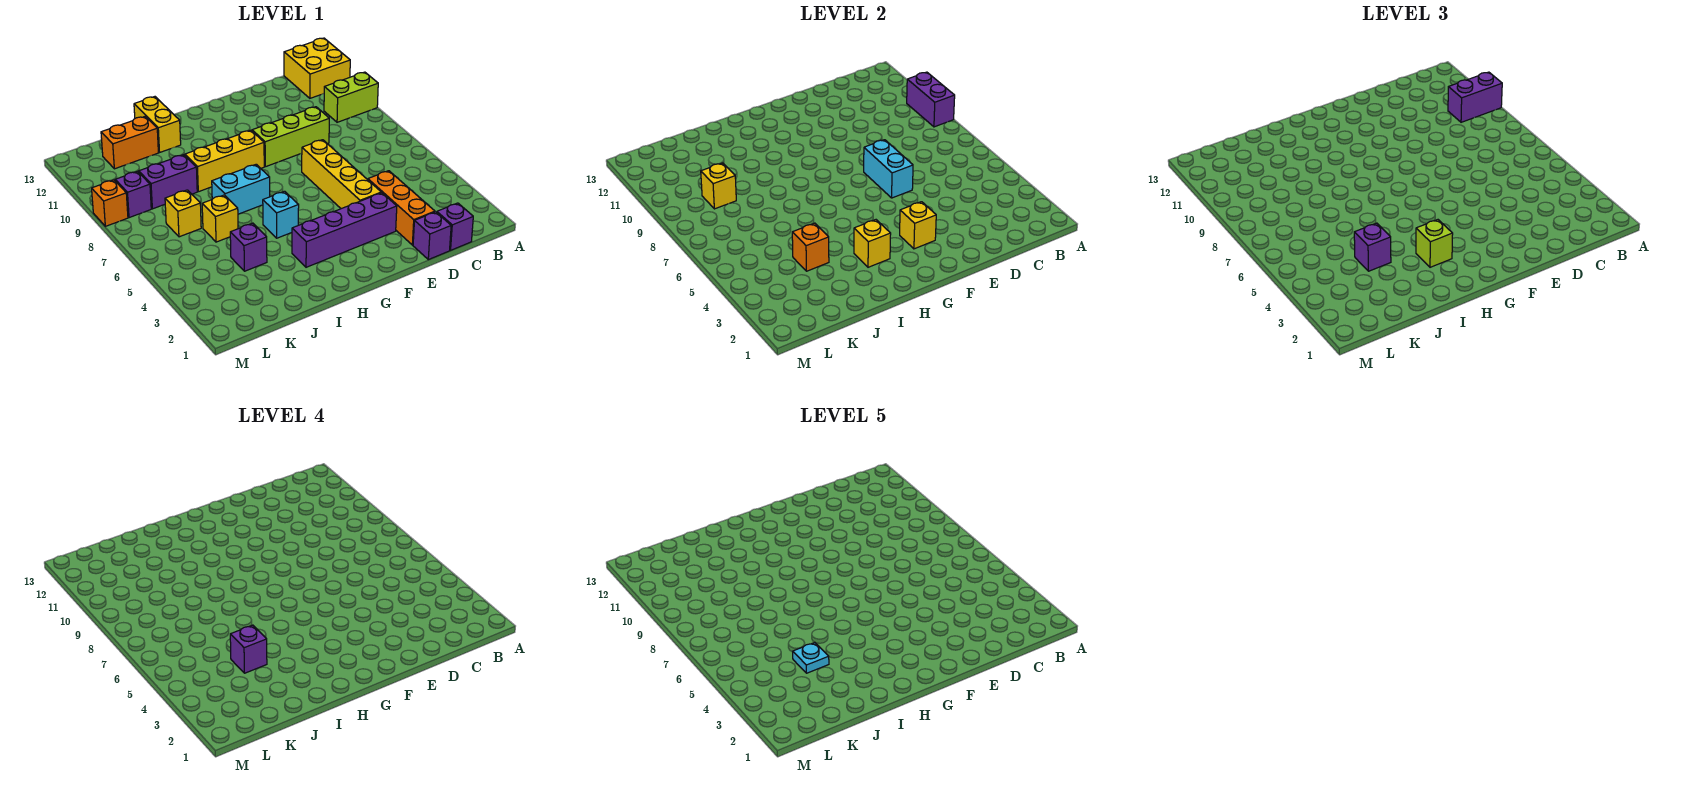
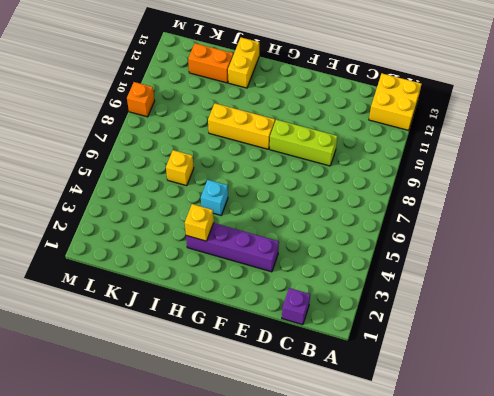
none -> lime 1x2 brick [324,72,378,122]
none -> purple 1x1 brick [413,212,451,260]
none -> orange 1x3 brick [368,171,435,245]
none -> yellow 1x4 brick [302,140,381,209]

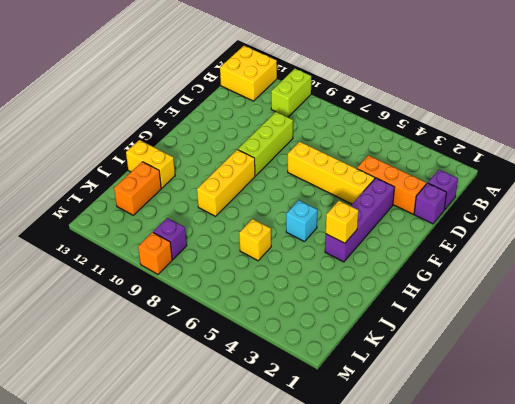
none -> cyan 1x2 brick [212,164,270,214]
none -> purple 1x1 brick [230,223,267,271]
none -> purple 1x2 brick [139,155,197,209]
none -> yellow 1x1 brick [165,190,201,237]

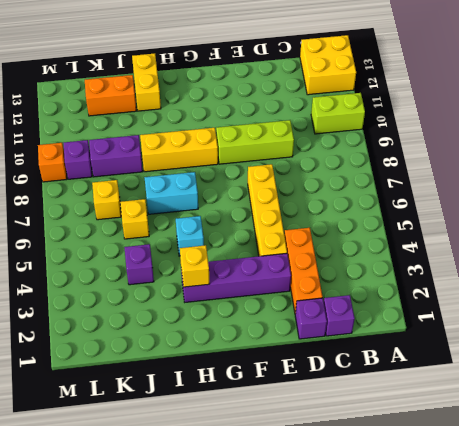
none -> purple 1x2 brick [907,72,955,127]
none -> cyan 1x2 brick [864,140,913,198]
none -> yellow 1x1 brick [900,202,936,249]
none -> orange 1x1 brick [792,223,829,271]

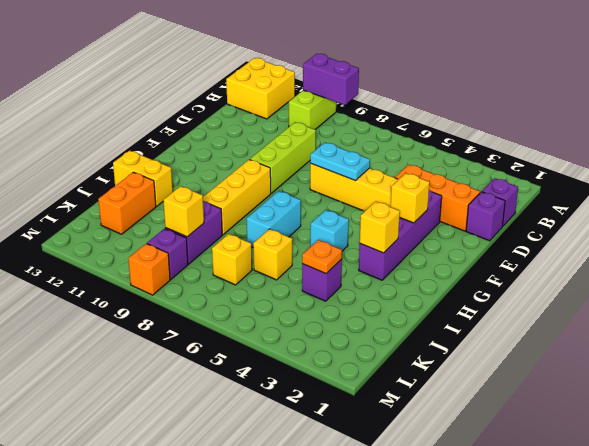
cyan 1x2 plate [310,142,370,181] -> cyan 1x2 brick [864,140,913,198]
orange 1x1 plate [302,240,342,274] -> orange 1x1 brick [792,223,829,271]
none -> purple 1x2 brick [1448,72,1502,122]
none -> lime 1x1 brick [1416,220,1453,267]
none -> purple 1x1 brick [1354,223,1391,271]
none -> purple 1x1 brick [230,625,267,673]

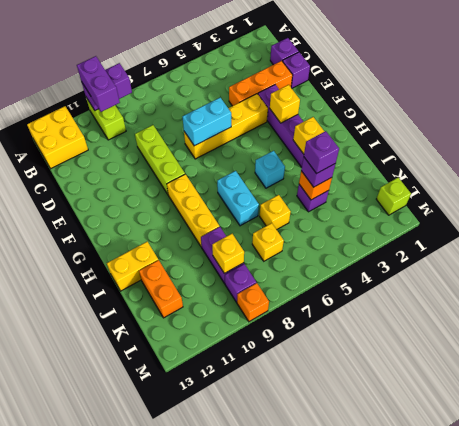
lime 1x1 brick [376,178,411,215] -> lime 1x1 brick moved to [1416,220,1453,267]
none -> cyan 1x1 plate [793,643,829,673]

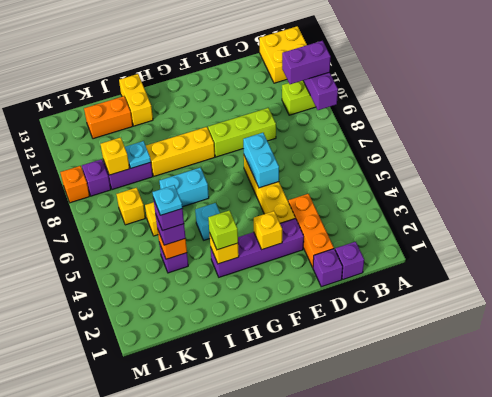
cyan 1x1 plate [125,141,151,168] -> none

